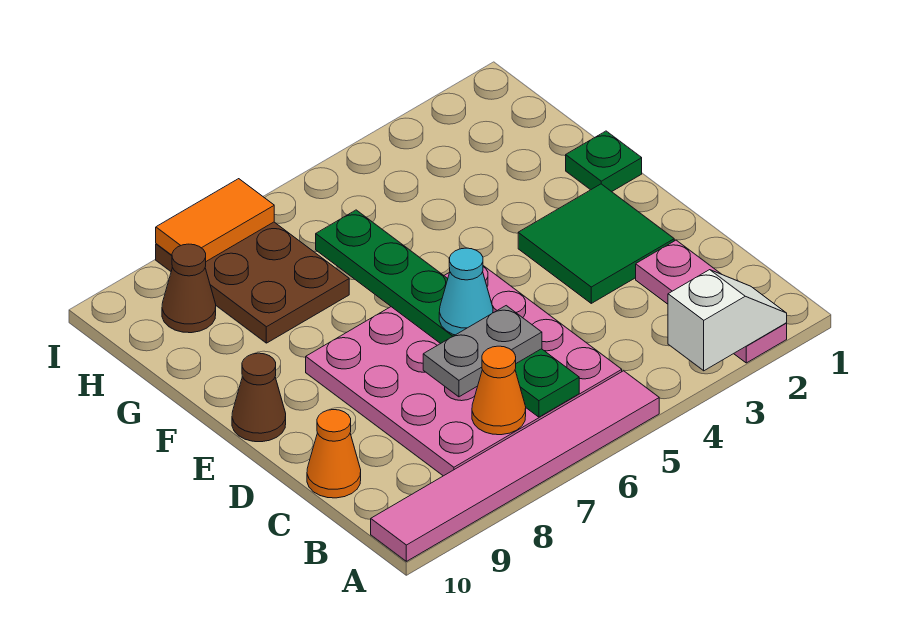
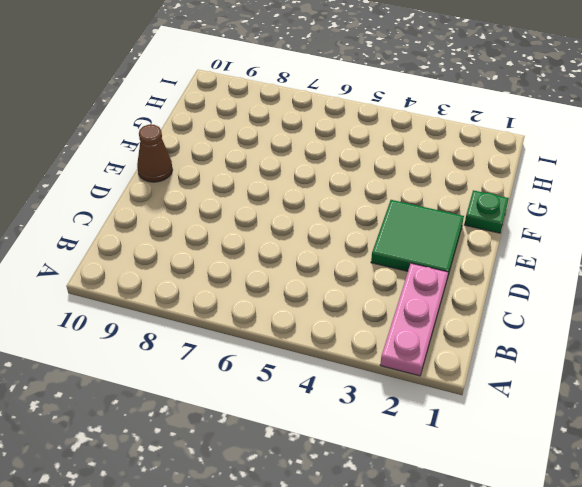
none -> pink 1x6 tile [371,371,659,561]
none -> pink 4x4 plate [306,266,622,476]
none -> orange 1x1 cone [307,410,361,498]

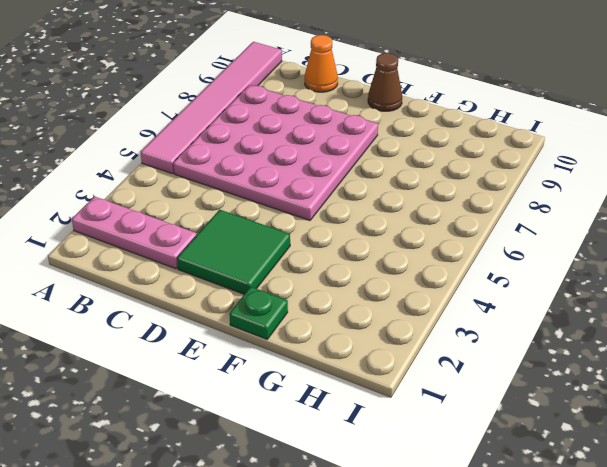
none -> brown 2x3 plate [156,222,349,343]
none -> brown 1x1 cone [162,244,216,333]
none -> white 1x2 slope [668,270,787,371]

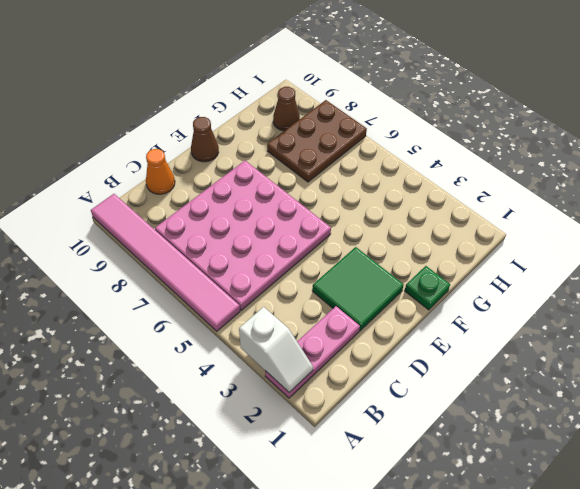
none -> green 1x6 plate [316,210,579,417]
none -> orange 1x1 cone [472,346,526,435]
none -> orange 1x2 tile [156,179,274,261]

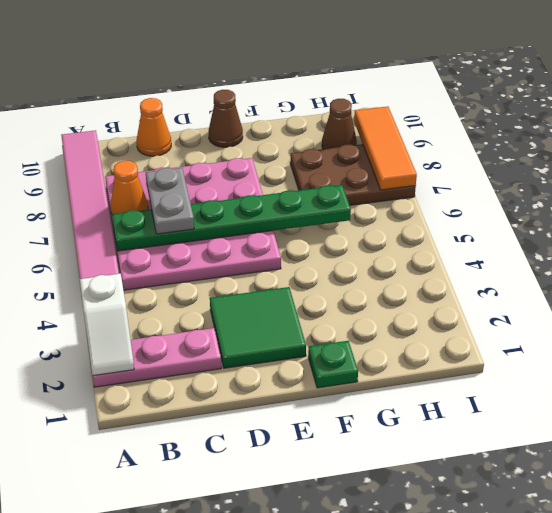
orange 1x3 tile [354,107,417,190] -> orange 1x2 tile [156,179,274,261]
none -> cyan 1x1 cone [439,248,493,335]

